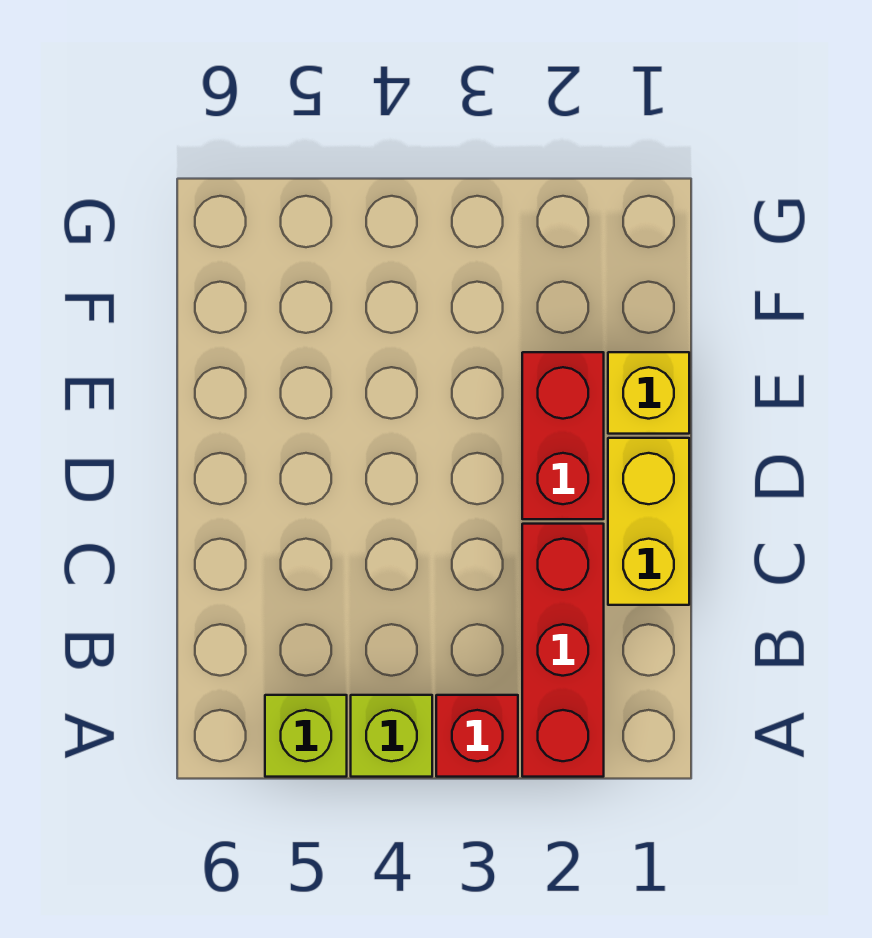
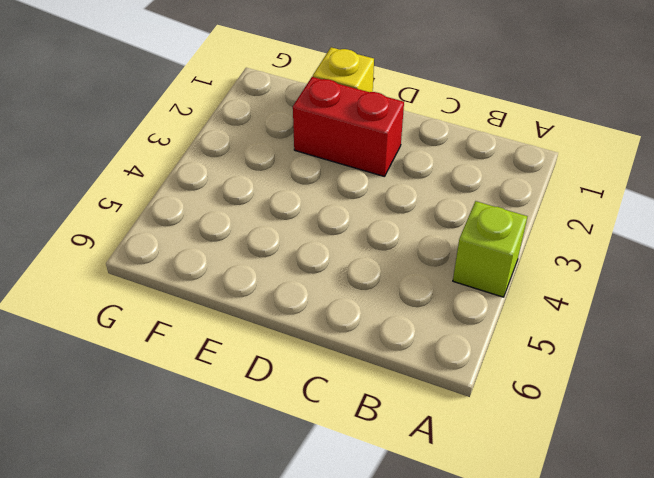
none -> red 1x3 brick [522,524,604,777]
none -> red 1x1 brick [436,695,518,777]

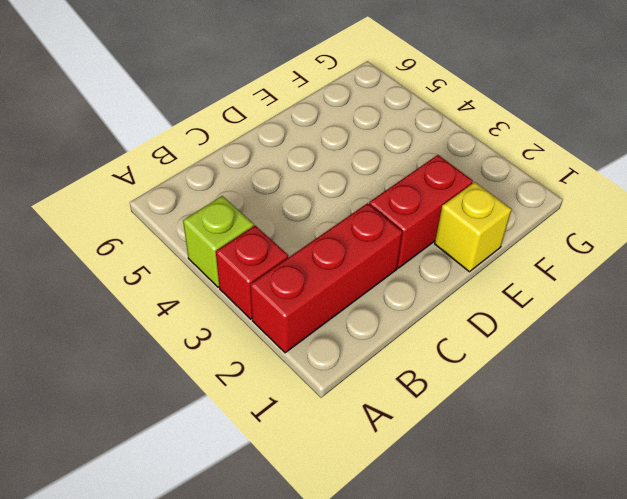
none -> lime 1x1 brick [265,695,347,777]
none -> yellow 1x2 brick [608,438,689,605]

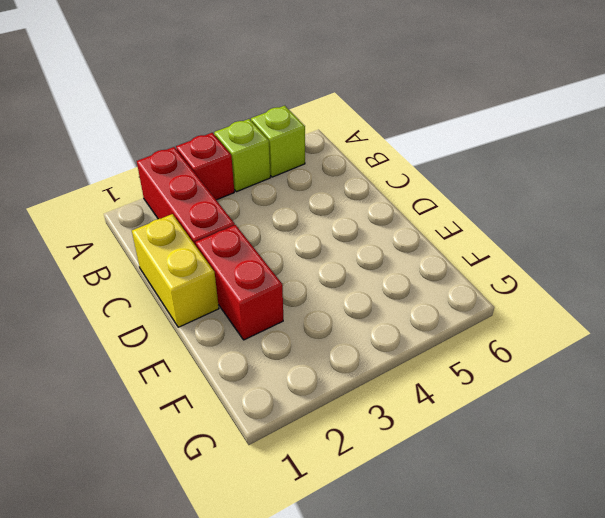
none -> yellow 1x1 brick [608,352,689,434]

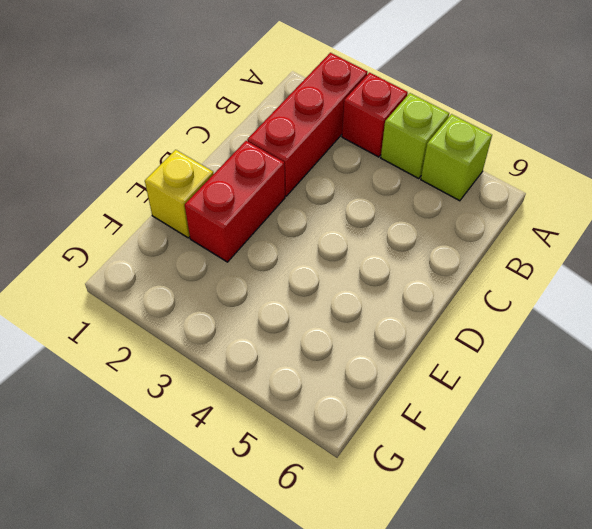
none -> yellow 1x2 brick [608,438,689,605]

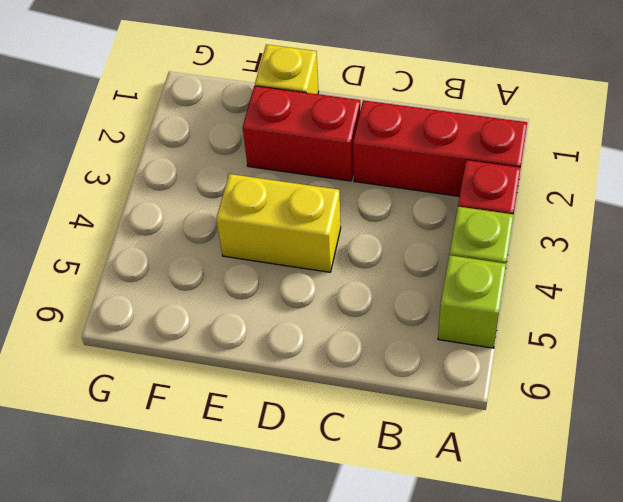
yellow 1x2 brick [216,174,341,272] -> yellow 1x2 brick moved to [608,438,689,605]

